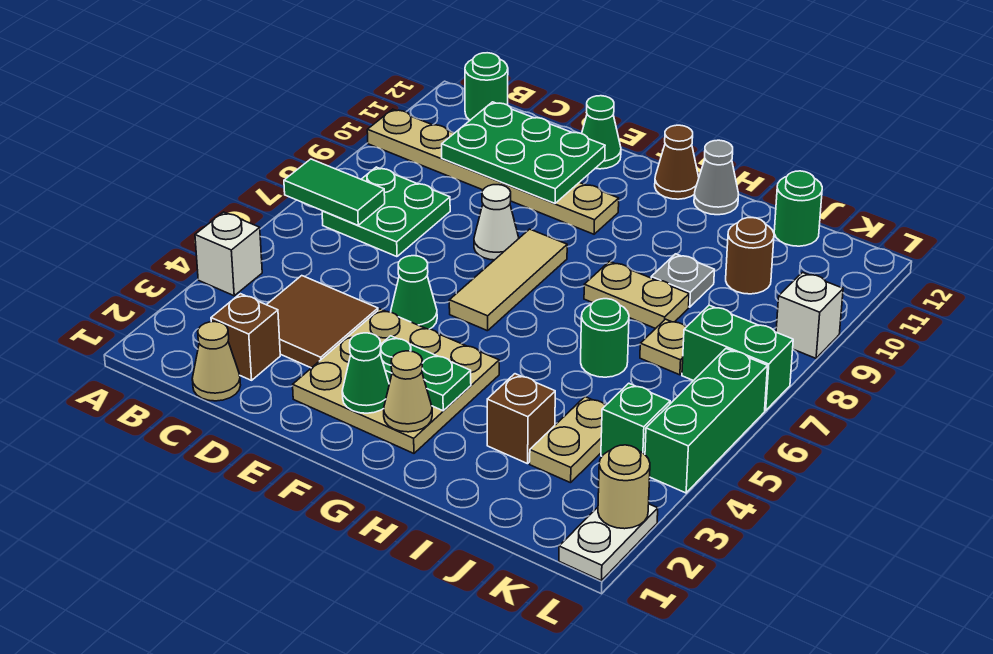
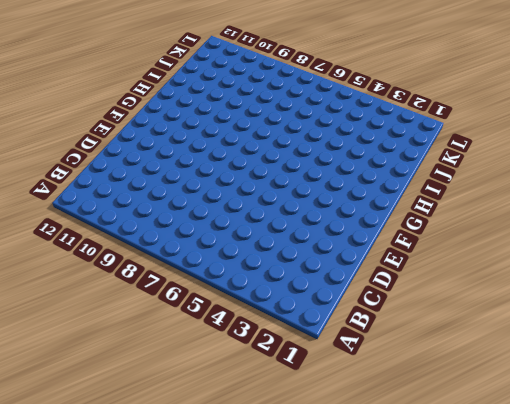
none -> white 1x1 brick [195,212,262,296]
none -> tan 1x6 plate [367,109,619,234]
none -> green 2x2 plate [322,167,450,257]
none -> green 1x1 round brick [465,53,508,120]

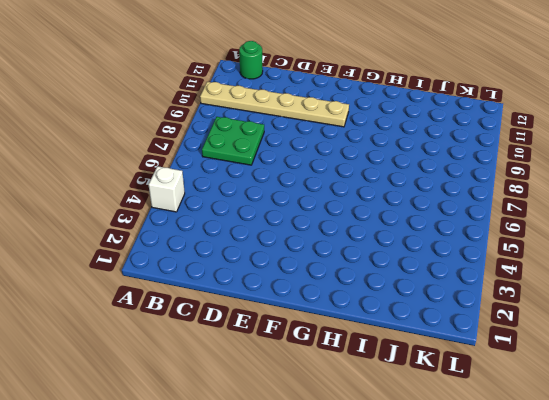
none -> tan 1x1 cone [192,322,241,401]
none -> brown 1x1 brick [211,294,280,380]
none -> brown 2x2 tile [267,276,378,368]
none -> tan 3x3 plate [293,309,499,453]

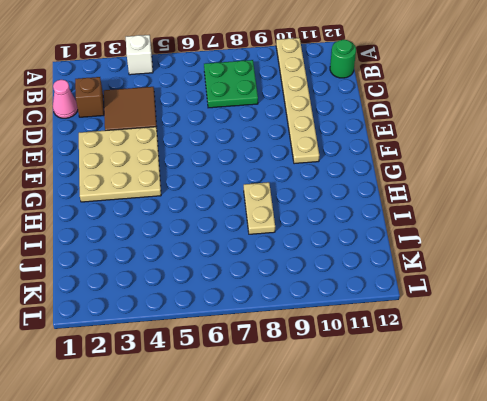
pink 1x1 cone [53,80,78,118] -> tan 1x1 cone [192,322,241,401]
none -> green 1x1 cone [391,256,437,329]
none -> white 1x1 cone [474,185,519,260]
none -> green 1x1 cone [582,96,621,169]
none -> tan 1x3 tile [449,229,567,331]

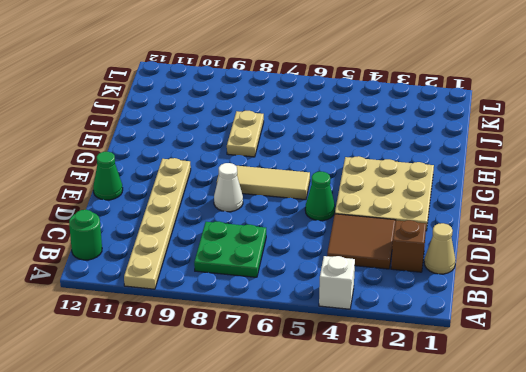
none -> brown 1x1 cone [655,125,699,199]
none -> grey 1x1 cone [694,140,739,215]
none -> brown 1x1 brick [487,374,555,464]
none -> green 1x1 round brick [581,299,629,377]

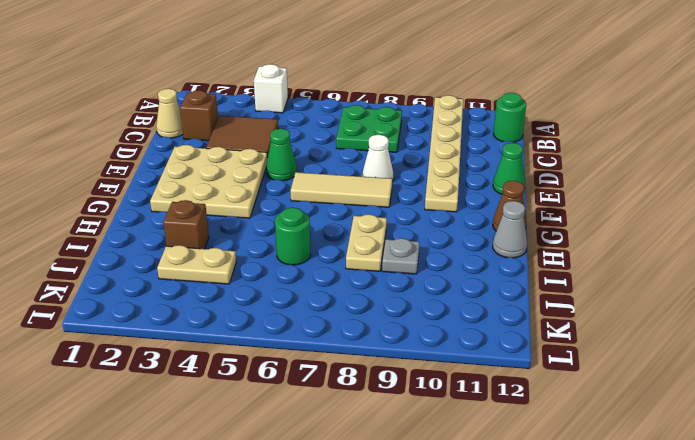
none -> tan 1x1 plate [640,319,686,375]
none -> brown 1x1 round brick [726,218,774,294]
none -> green 1x1 round brick [774,171,822,246]
none -> green 1x1 brick [601,383,670,456]

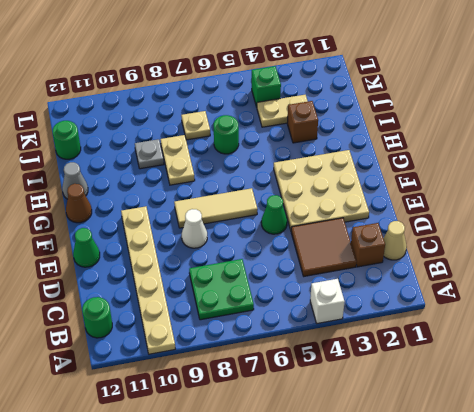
none -> brown 1x1 round brick [726,218,774,294]
none -> green 1x2 brick [682,305,793,411]
none -> white 1x2 plate [559,504,658,581]
none -> green 1x3 brick [645,349,768,493]

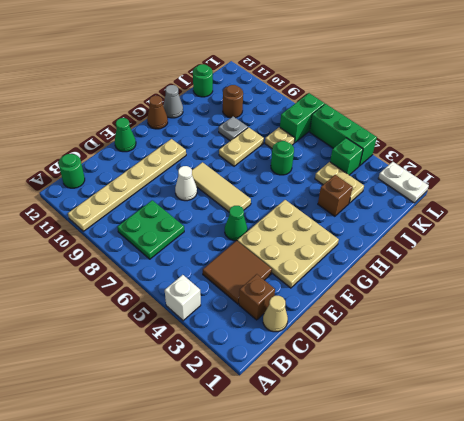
none -> white 1x1 brick [776,272,843,358]
none -> green 1x2 tile [284,159,385,225]
none -> green 2x3 plate [442,102,605,203]
none -> green 1x1 cone [342,333,389,413]

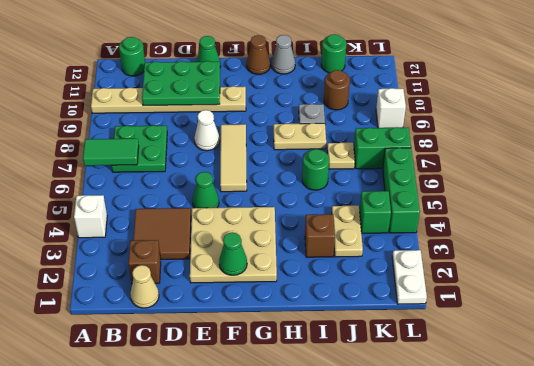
none -> green 1x2 plate [380,336,471,411]
none -> tan 1x1 cone [384,351,432,432]
none -> tan 1x1 round brick [598,445,650,529]

